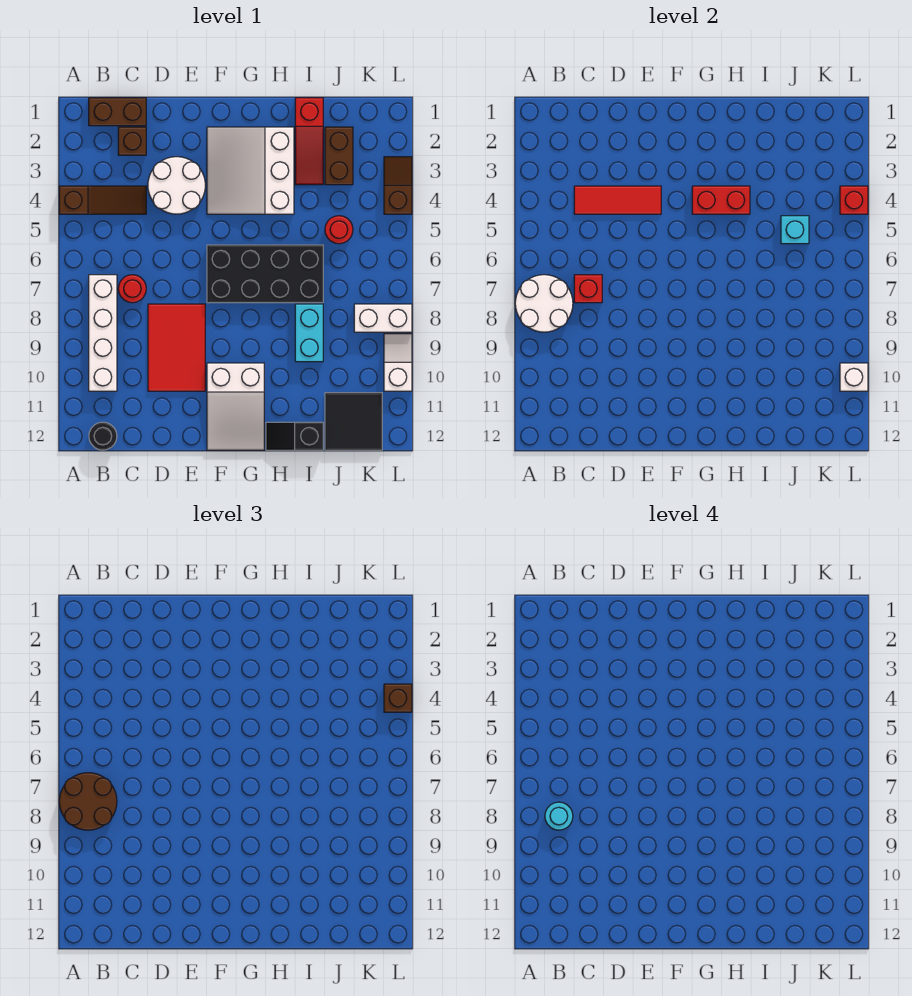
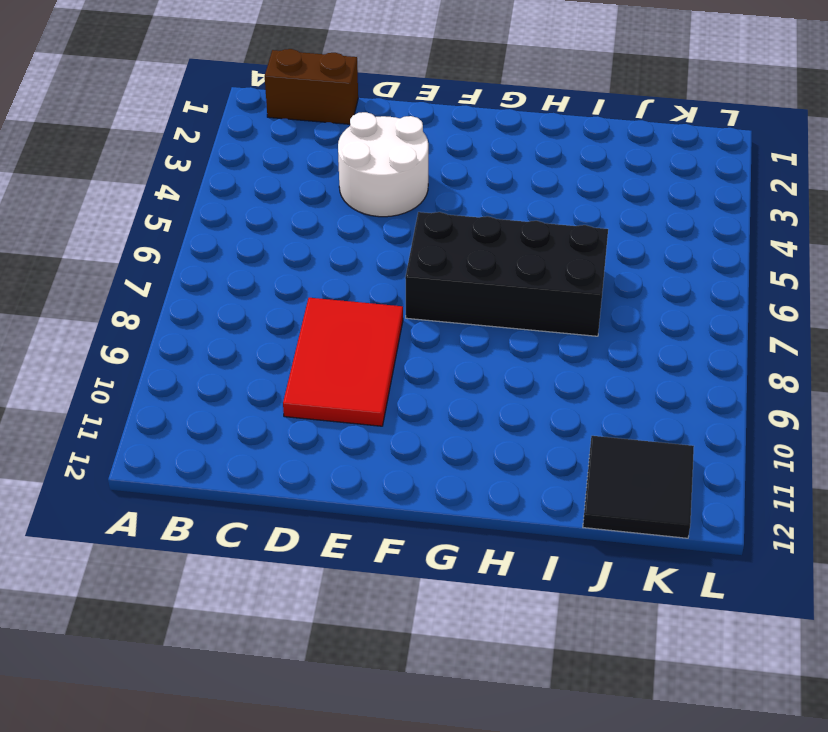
none -> brown 1x3 slope [59,186,146,214]
none -> white 1x4 brick [89,275,117,391]
none -> black 1x1 round brick [89,422,117,450]
none -> brown 1x1 brick [118,127,146,155]

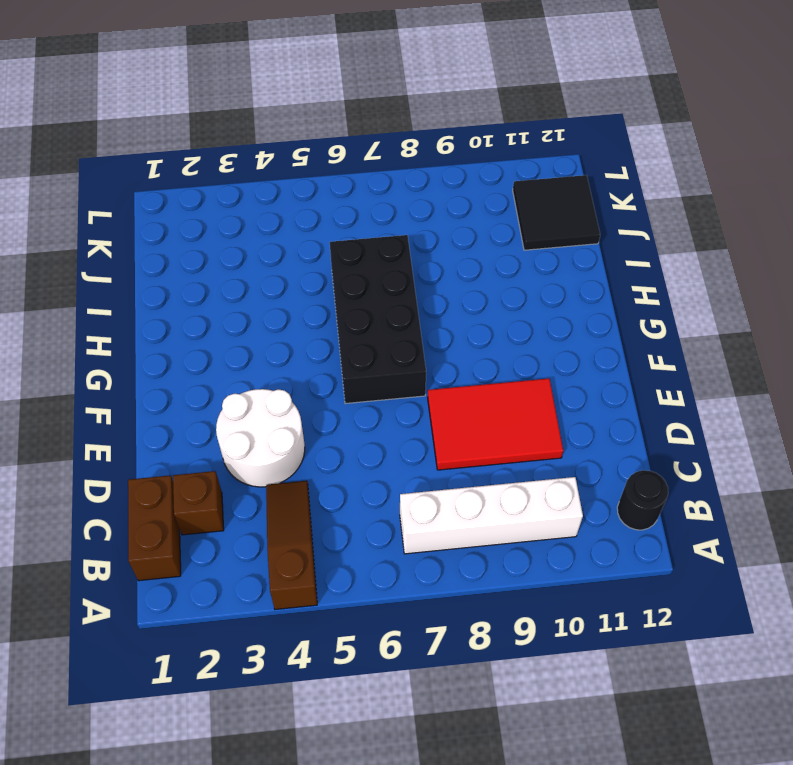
none -> red 1x1 round brick [118,275,146,303]
none -> white 3x3 slope [207,127,294,214]
none -> white 2x3 slope [207,363,264,450]
none -> black 1x2 slope [266,422,323,450]

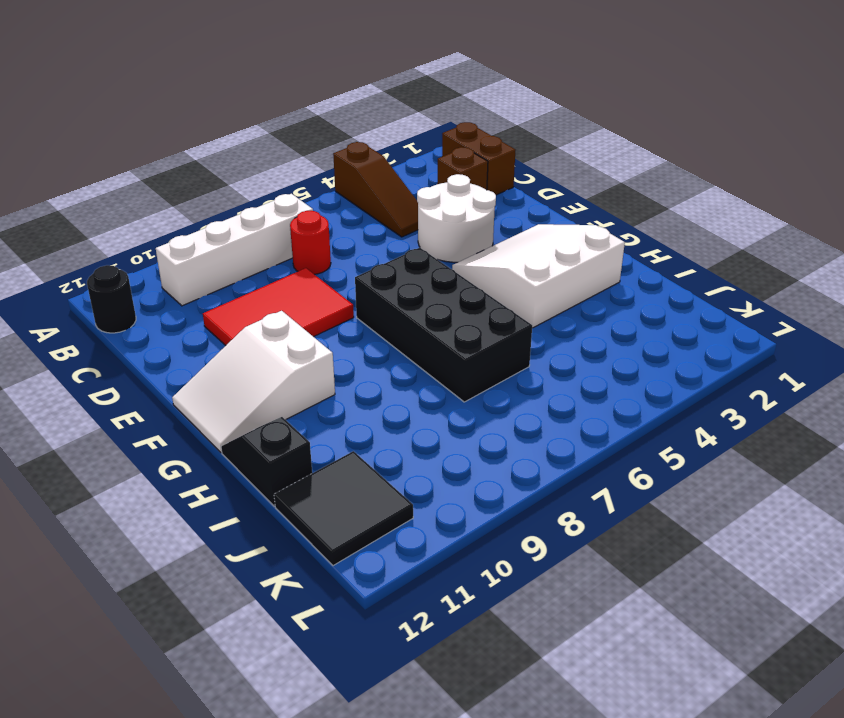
none -> red 1x3 slope [295,98,323,185]
none -> cyan 1x2 brick [295,304,323,362]
none -> brown 1x2 brick [325,127,353,185]
none -> red 1x1 round brick [325,216,353,244]

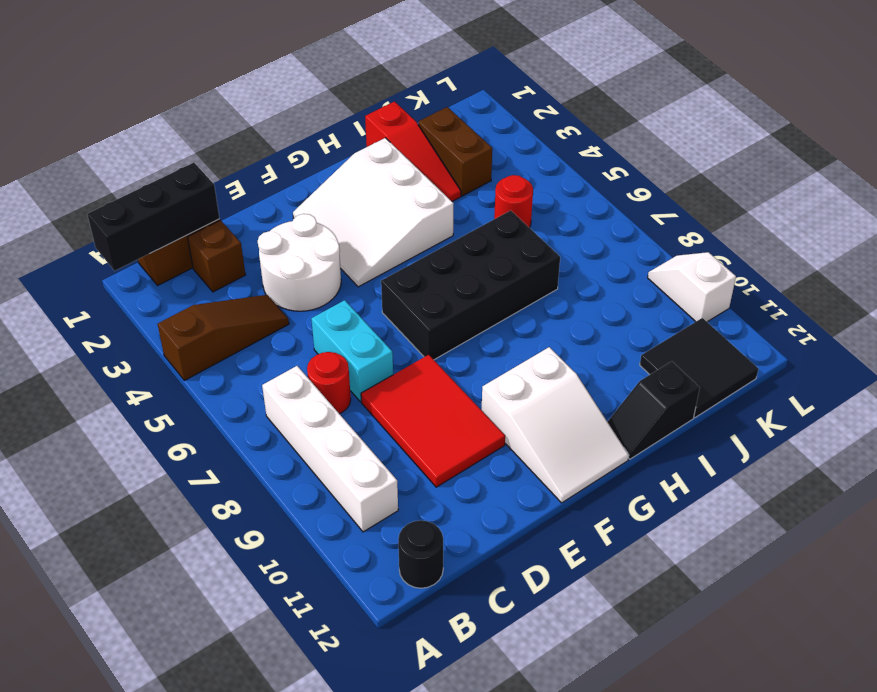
black 1x3 brick [87,163,219,271] -> none
cyan 1x2 brick [311,300,393,402] -> cyan 1x2 brick moved to [295,304,323,362]
none -> white 1x2 brick [354,304,412,332]
none -> brown 1x2 slope [384,157,412,214]
none -> white 2x2 round brick [515,275,573,332]
none -> red 1x3 tile [574,186,661,214]

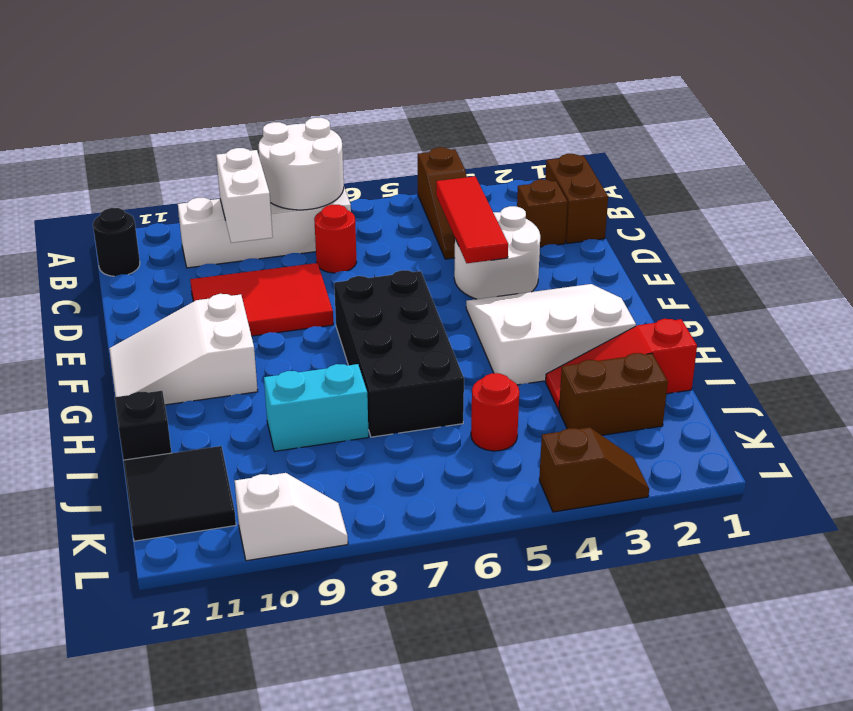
white 1x2 brick [216,148,273,243] -> white 1x2 brick moved to [354,304,412,332]
none -> red 1x1 brick [574,275,602,303]
none -> red 1x2 brick [692,186,750,214]
none -> cyan 1x1 brick [781,216,809,244]
none -> red 1x1 brick [840,186,868,214]

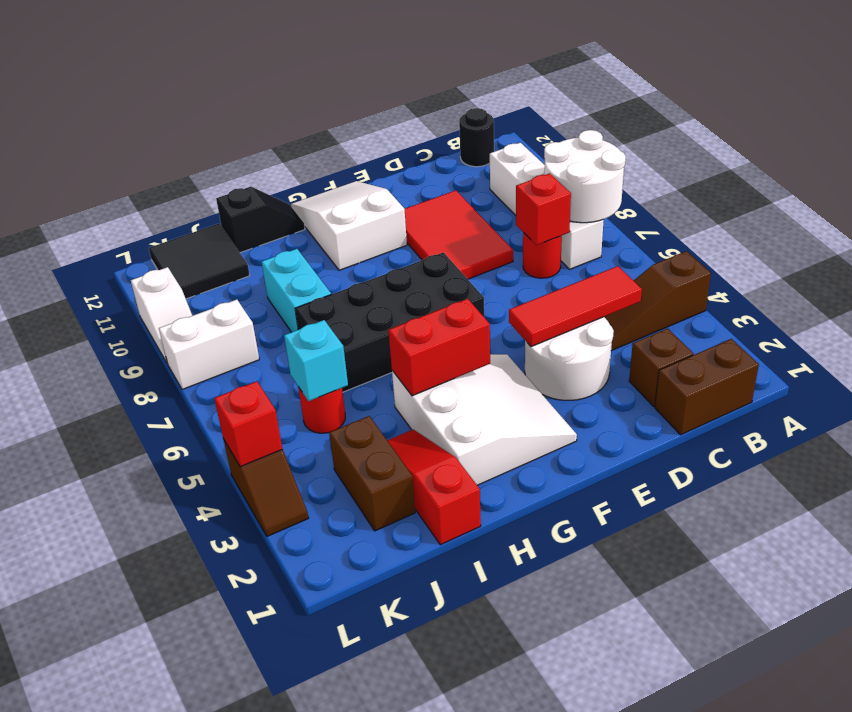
none -> white 1x1 brick [840,363,868,391]
none -> brown 2x2 round brick [59,773,117,830]
none -> brown 1x1 brick [384,684,412,712]
none -> cyan 1x1 round brick [545,802,573,830]

